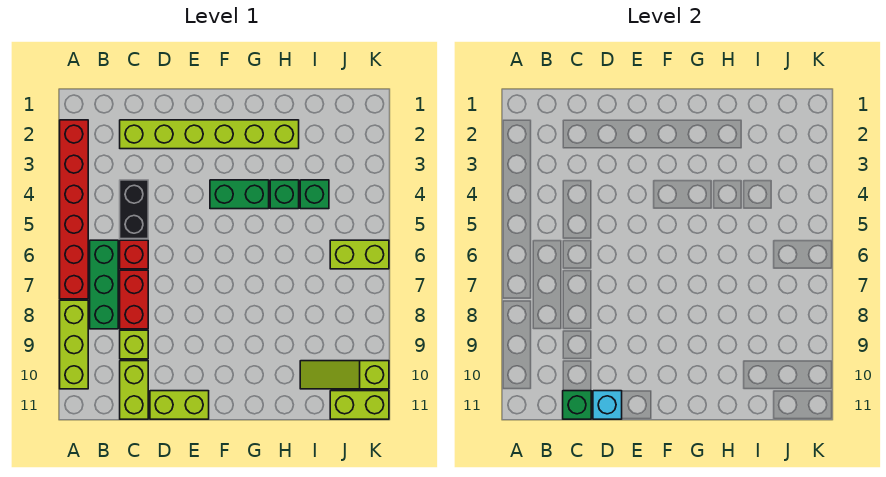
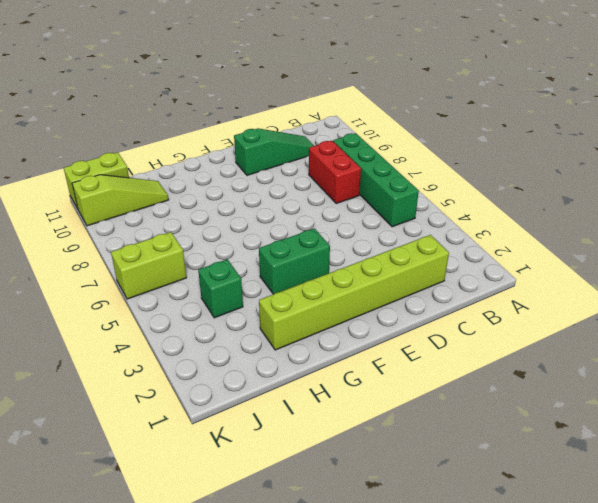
green 1x4 brick [333,133,419,227] -> green 1x3 brick [90,240,118,329]
green 1x3 slope [234,128,314,175] -> lime 1x2 brick [120,361,148,419]
none -> red 1x6 brick [60,120,88,299]
none -> lime 1x3 brick [60,300,88,389]
none -> black 1x2 brick [120,180,148,239]

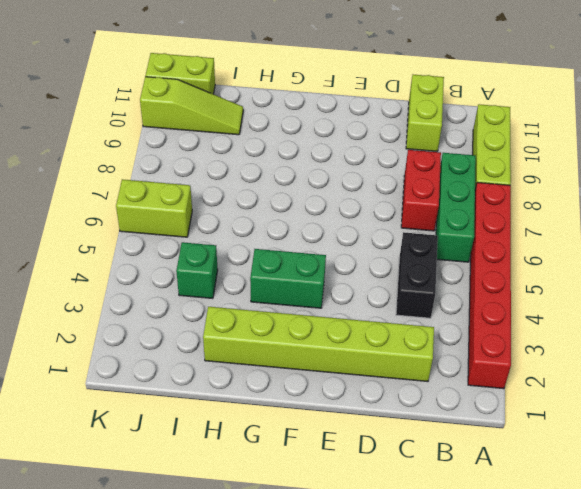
none -> red 1x1 brick [120,240,148,269]
none -> lime 1x1 brick [120,330,148,359]
none -> lime 1x2 brick [150,391,209,419]

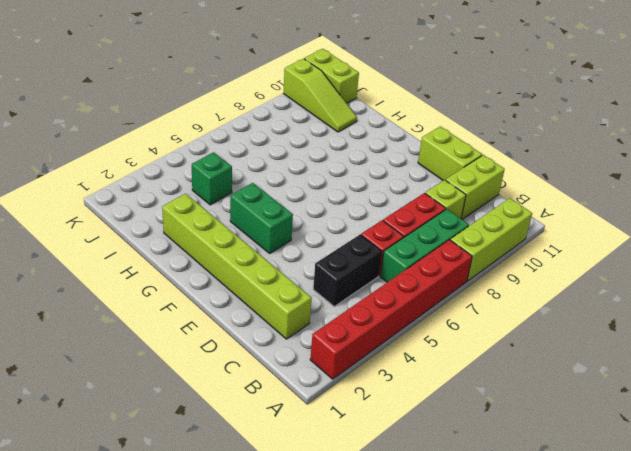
none -> green 1x1 brick [270,180,299,209]
none -> lime 1x2 brick [330,240,389,269]
none -> green 1x1 brick [563,391,591,419]

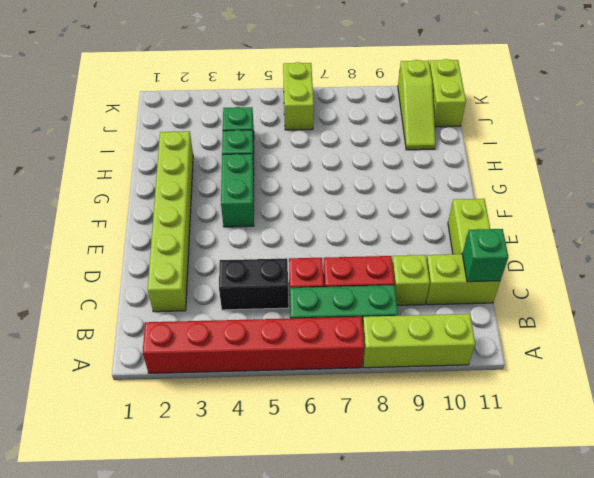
none -> cyan 1x1 brick [593,391,622,419]

